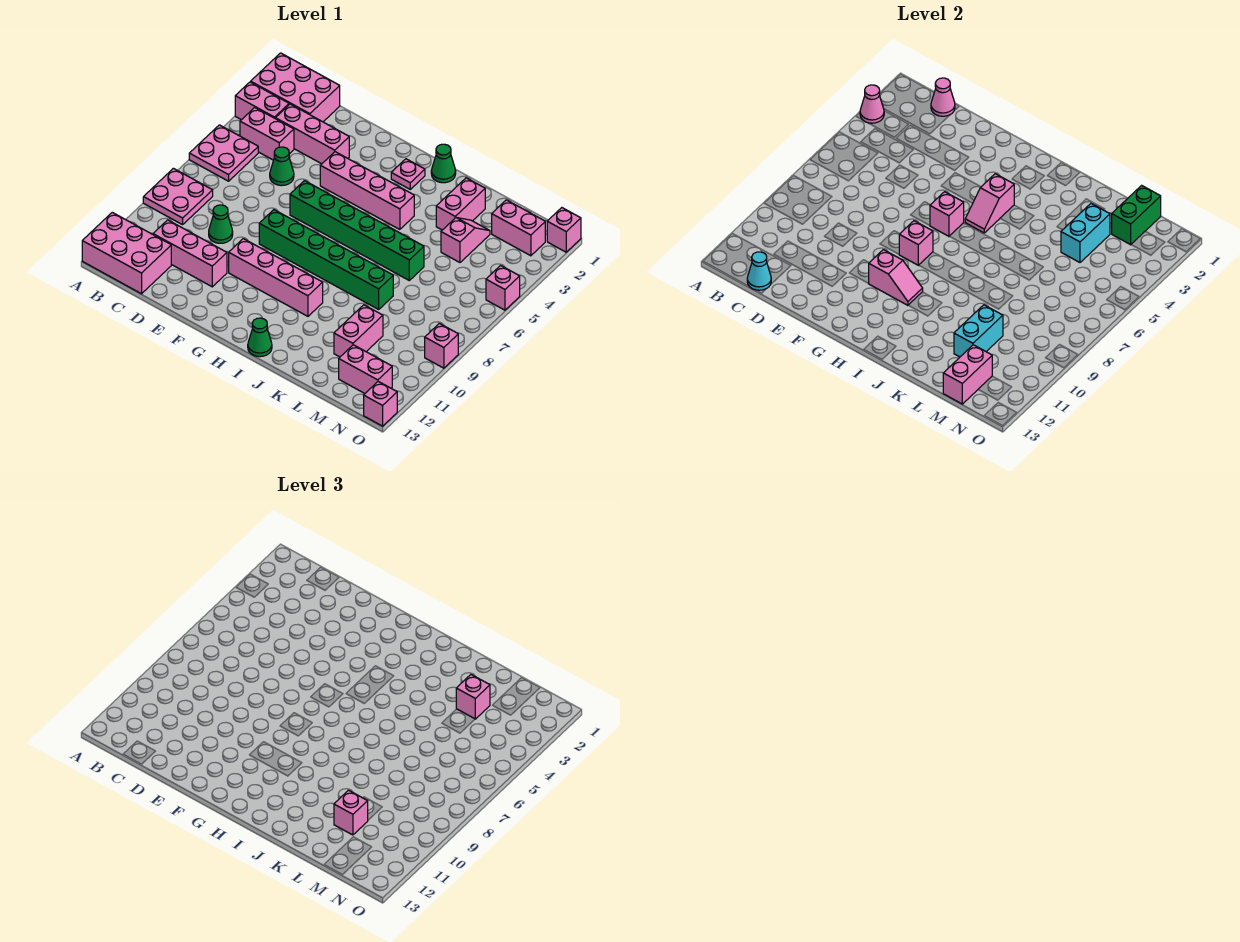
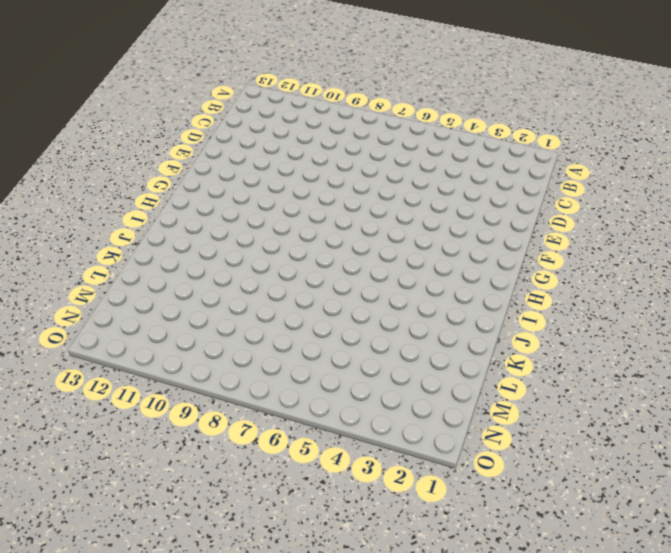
none -> pink 2x3 brick [251,53,340,122]
none -> pink 1x2 brick [235,82,289,120]
none -> pink 2x2 plate [189,125,258,181]
none -> pink 2x2 plate [143,168,213,225]

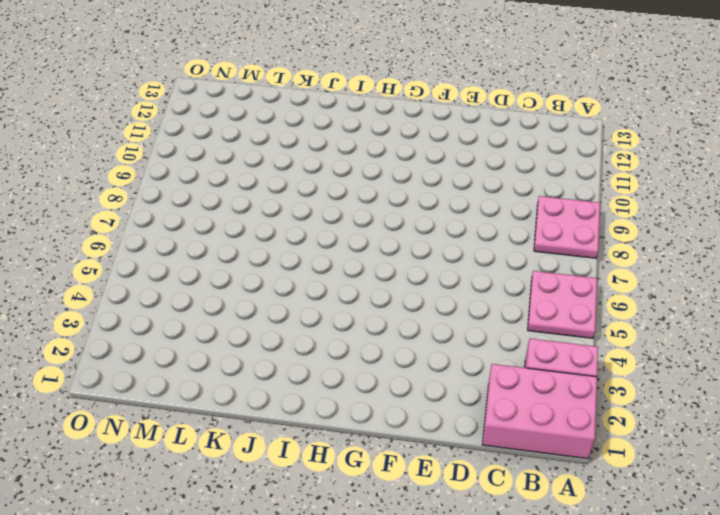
none -> pink 2x3 brick [82,212,171,294]
none -> pink 1x2 brick [240,108,294,160]
none -> pink 1x3 brick [275,104,349,164]
none -> pink 1x3 brick [153,220,227,287]

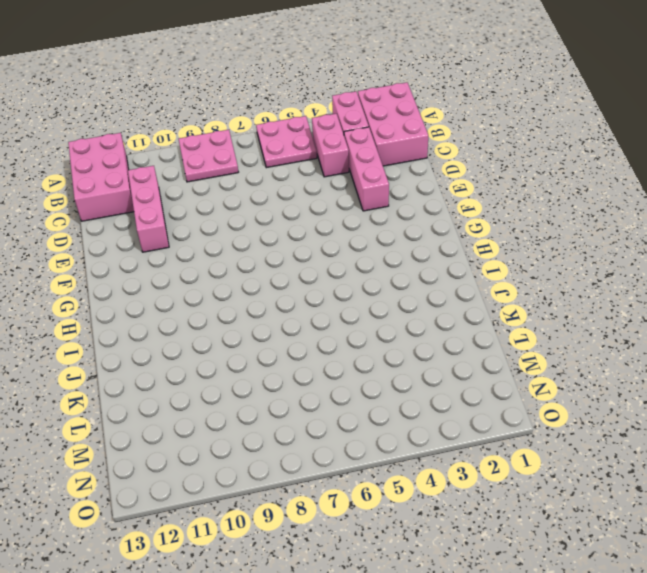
none -> green 1x1 cone [270,147,294,186]
none -> green 1x1 cone [209,205,233,243]
none -> pink 1x4 brick [320,152,414,230]
none -> green 1x6 brick [290,181,424,280]

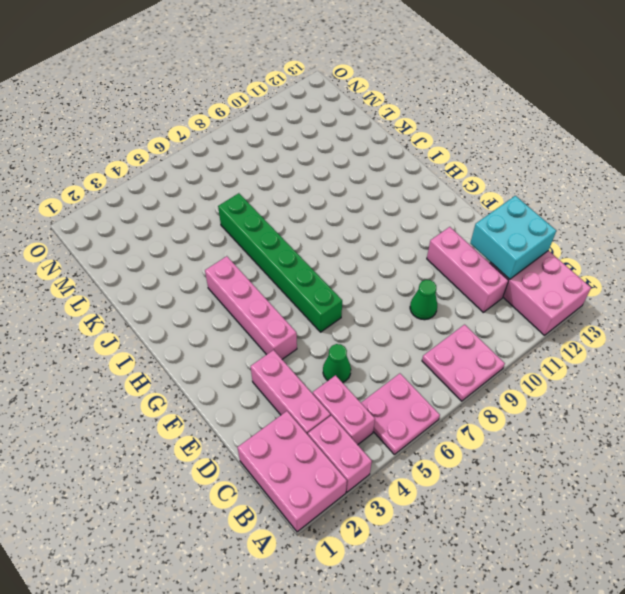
cyan 2x2 brick [470,196,556,279] -> cyan 1x1 cone [747,252,771,290]
none -> green 1x6 brick [259,210,393,309]
none -> pink 1x4 brick [229,239,323,316]
none -> pink 1x1 plate [391,159,425,189]
none -> green 1x1 cone [431,144,456,183]

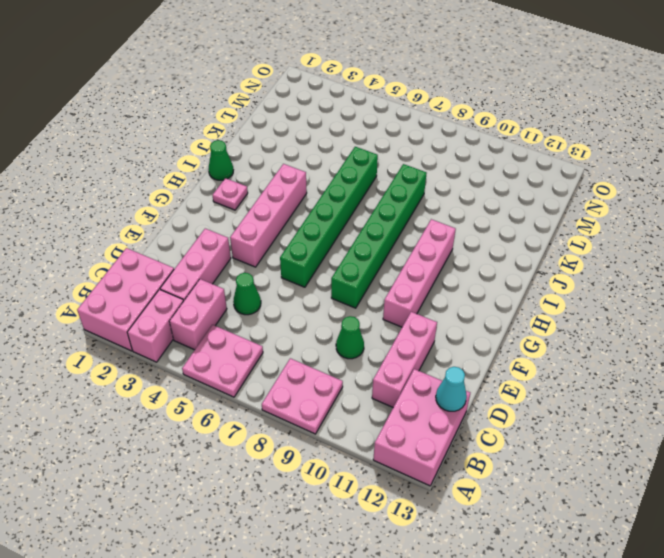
none -> green 1x1 cone [248,318,272,357]
none -> pink 1x2 brick [436,178,485,230]
none -> pink 1x2 slope [441,218,490,262]
none -> pink 1x2 brick [334,305,383,357]

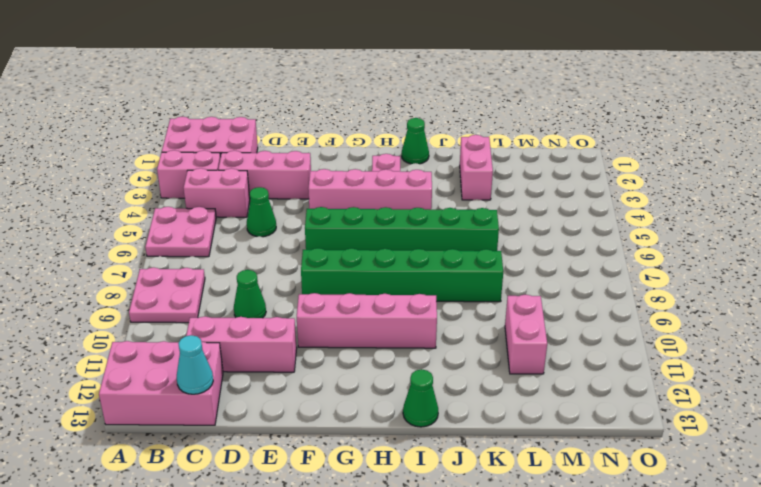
none -> pink 1x2 slope [441,218,490,262]
none -> pink 1x2 brick [492,200,545,256]
none -> pink 1x2 brick [339,345,392,393]
none -> pink 1x1 brick [547,208,581,252]

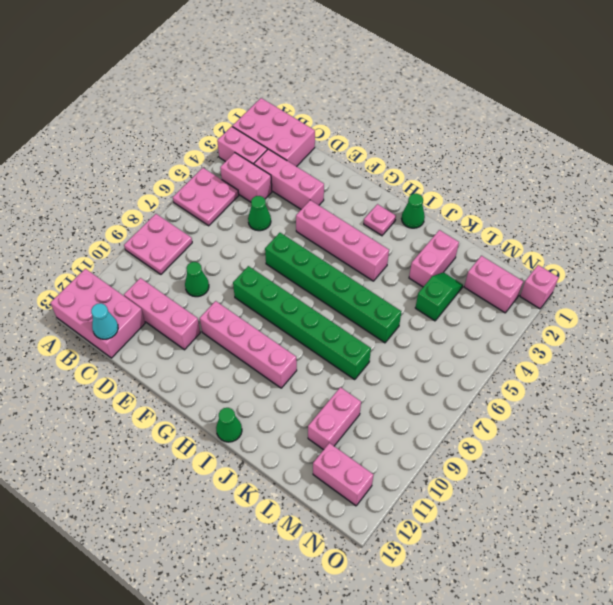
green 1x2 slope [415,272,463,321] -> pink 1x2 slope [441,218,490,262]
none -> pink 1x1 brick [486,266,520,310]
none -> pink 1x1 brick [425,323,458,368]
none -> pink 1x1 brick [364,381,397,426]
none -> pink 1x1 cone [860,85,884,123]

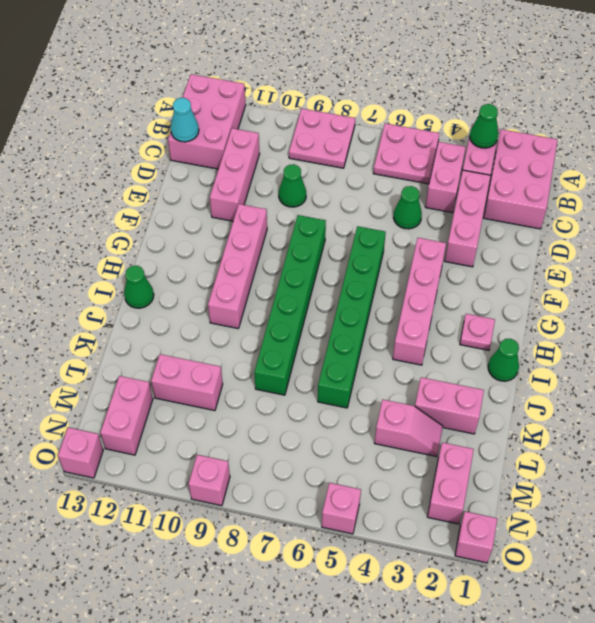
green 1x1 cone [470,104,498,148] -> pink 1x1 cone [860,85,884,123]
none -> pink 1x1 cone [931,78,955,116]
none -> pink 1x1 brick [930,192,964,236]
none -> pink 1x1 brick [899,221,933,265]
none -> pink 1x2 slope [868,250,923,305]

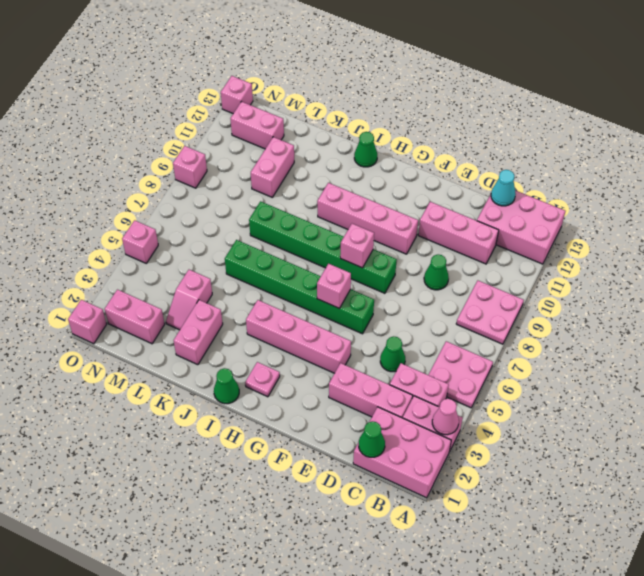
green 1x1 cone [359,421,385,457] -> pink 1x1 cone [931,78,955,116]
none -> pink 1x2 slope [868,250,923,305]
none -> pink 1x2 slope [965,174,1014,233]
none -> cyan 1x2 brick [1061,204,1110,262]
none -> cyan 1x2 brick [954,305,1003,357]

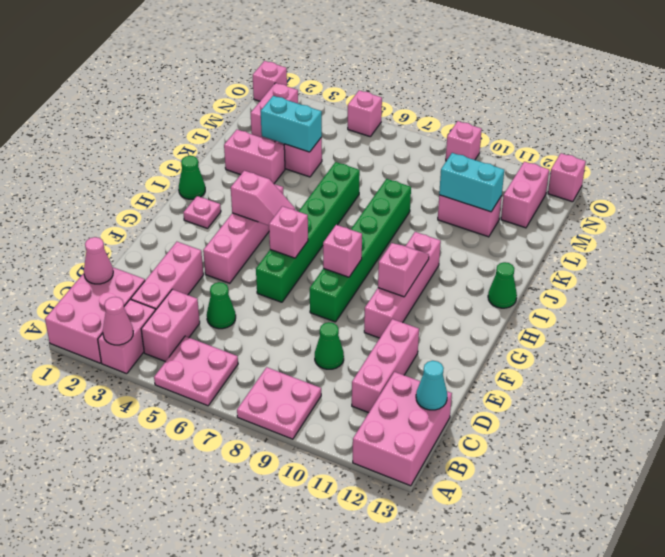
none -> green 1x2 brick [1112,185,1161,245]
none -> pink 1x2 brick [943,345,992,404]
none -> pink 1x1 brick [456,675,490,719]
none -> pink 1x1 brick [334,790,368,835]

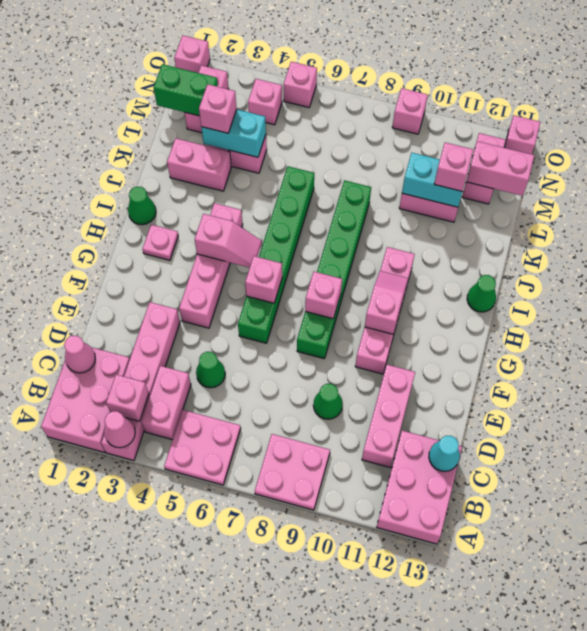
pink 1x1 brick [106,375,149,421] -> none
pink 1x1 brick [248,79,282,125] -> none

